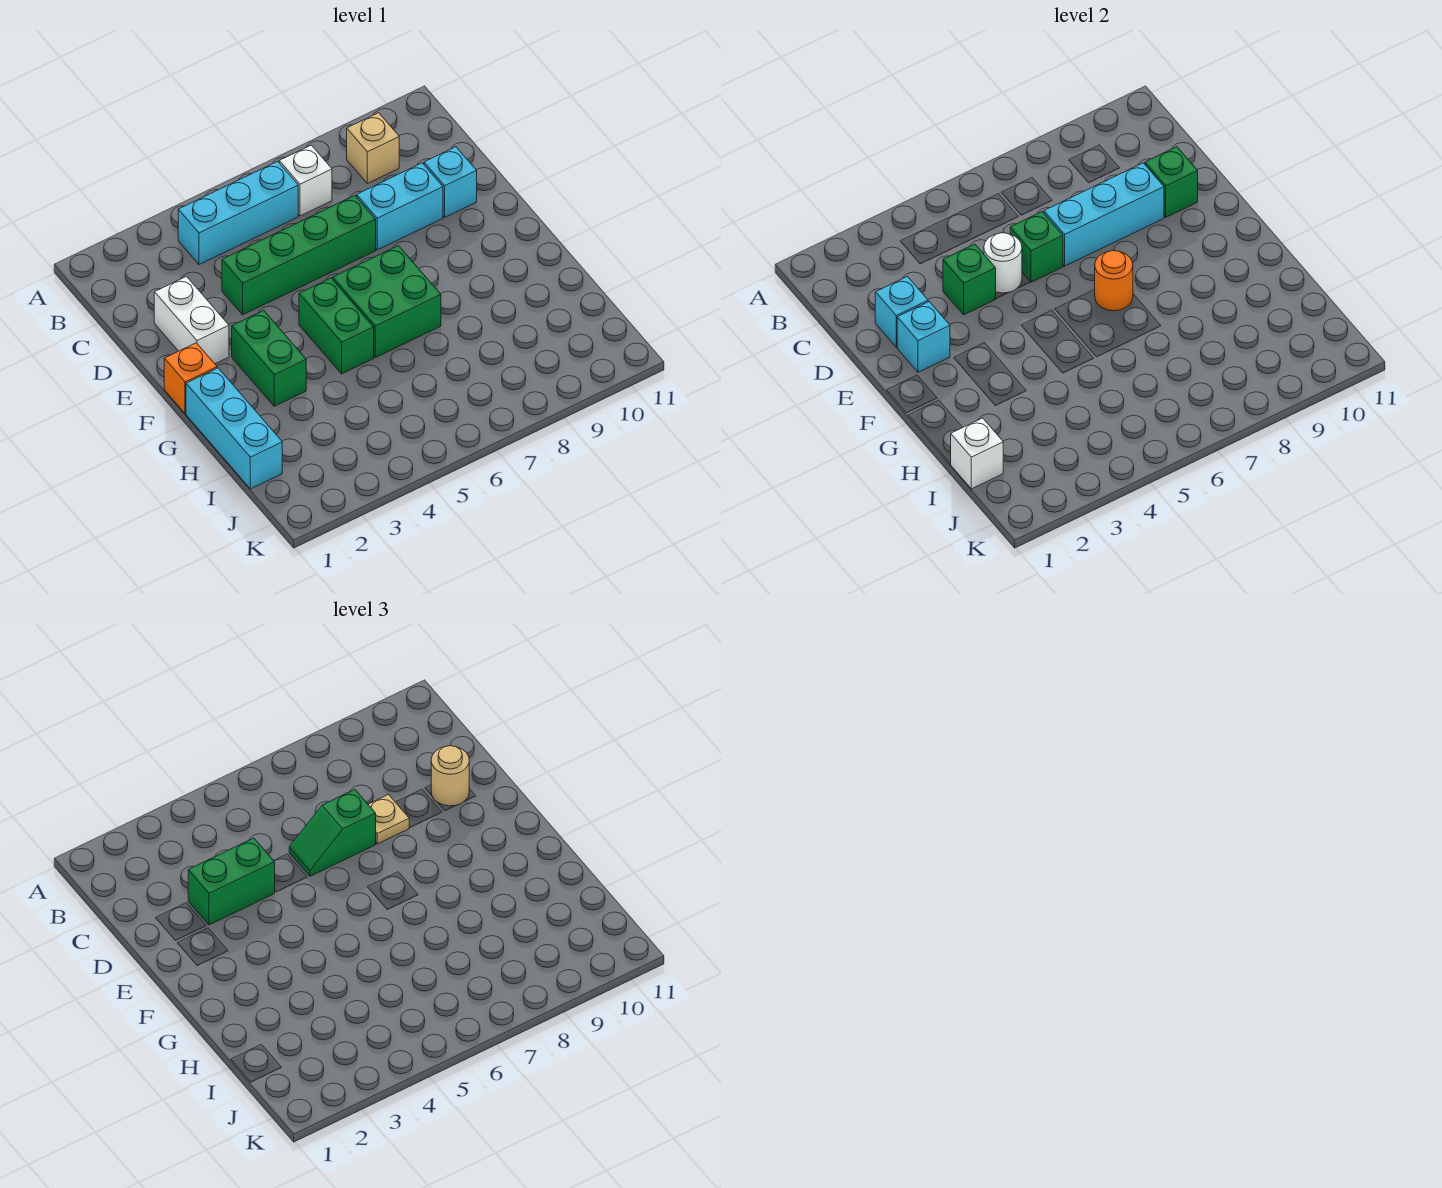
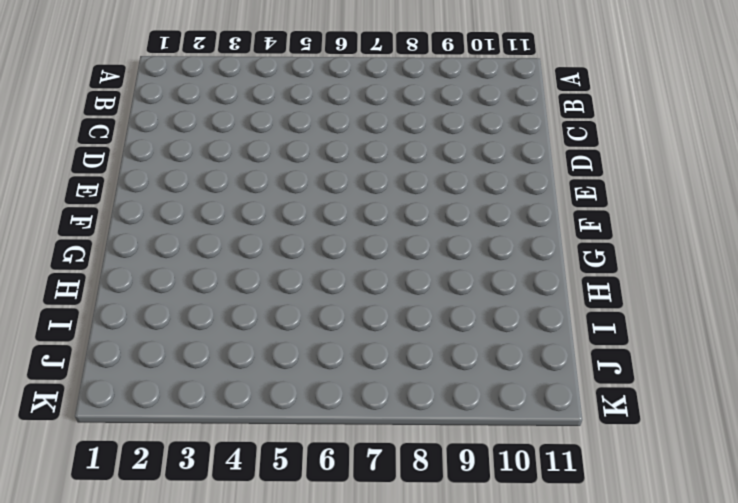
none -> cyan 1x3 brick [178,161,298,265]
none -> white 1x1 brick [279,145,332,216]
none -> tan 1x1 brick [347,113,399,184]

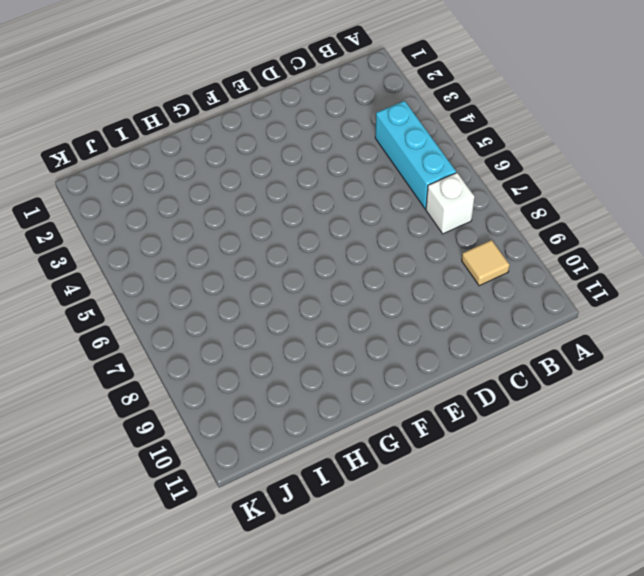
tan 1x1 tile [462,240,509,286] -> tan 1x1 brick [347,113,399,184]
none -> white 1x2 brick [154,277,229,364]
none -> green 1x4 brick [222,195,376,315]
none -> cyan 1x2 brick [357,163,443,250]

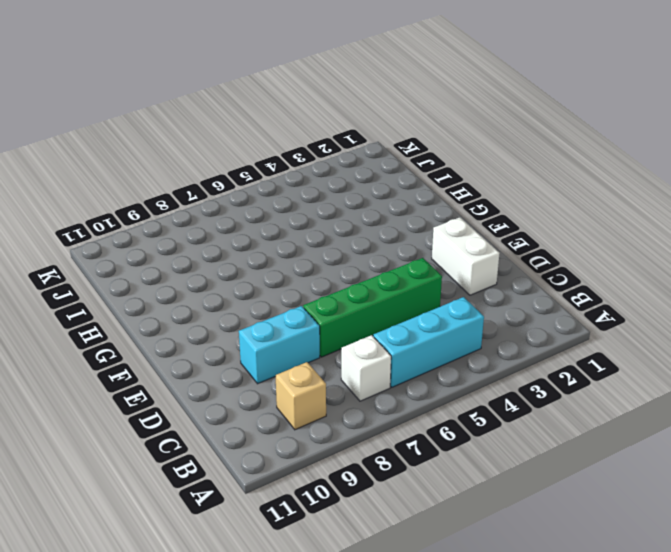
none -> cyan 1x1 brick [424,147,477,217]
none -> orange 1x1 brick [164,343,217,414]
none -> green 1x2 brick [232,310,306,406]

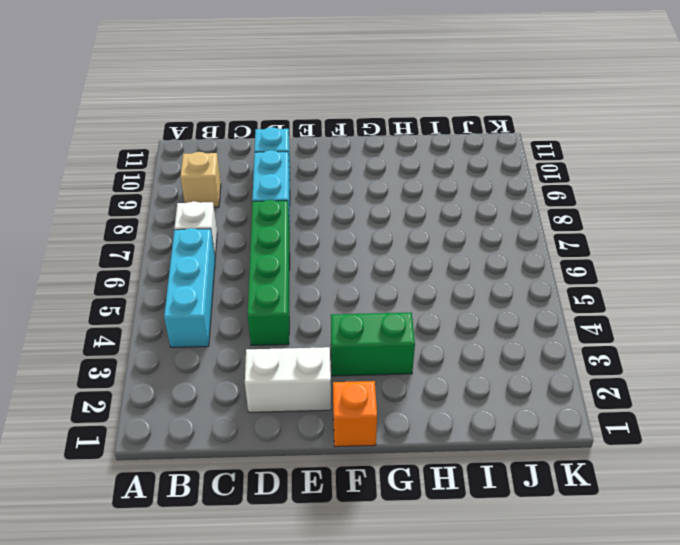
none -> green 1x2 brick [299,278,374,374]
none -> green 2x2 brick [333,246,441,358]
none -> cyan 1x3 brick [186,368,282,489]

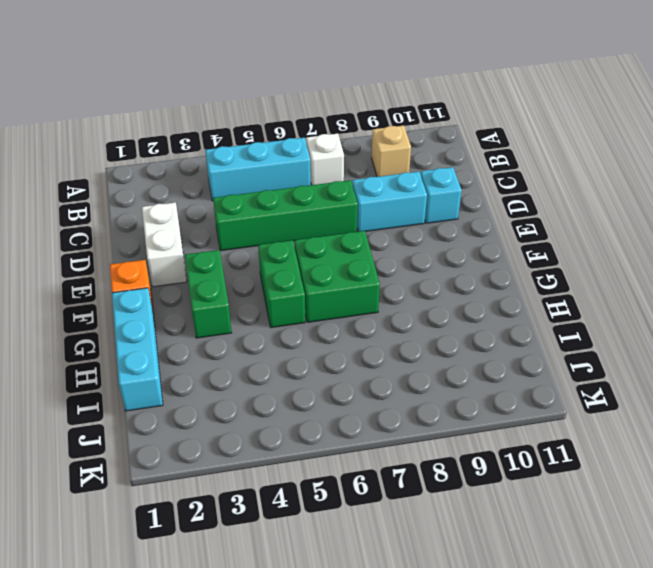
none -> cyan 1x1 brick [875,277,928,347]
none -> green 1x1 brick [943,244,996,315]
none -> white 1x1 round brick [984,233,1022,293]

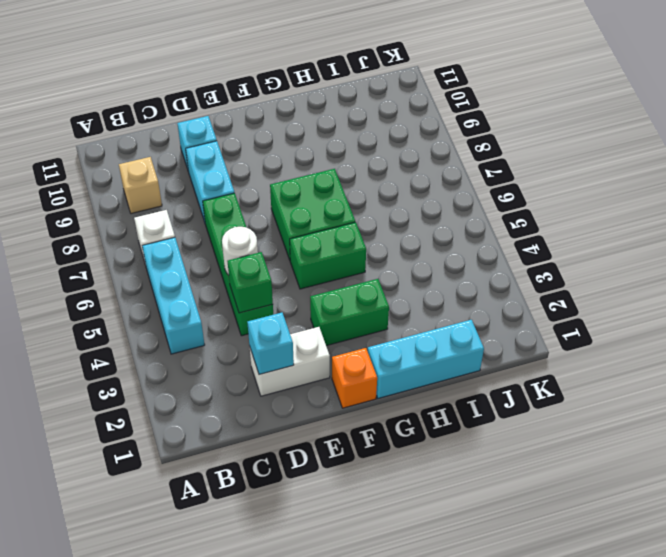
none -> green 1x1 brick [1010,212,1063,282]
none -> cyan 1x3 brick [1044,163,1164,266]
none -> green 1x1 brick [1145,147,1198,217]

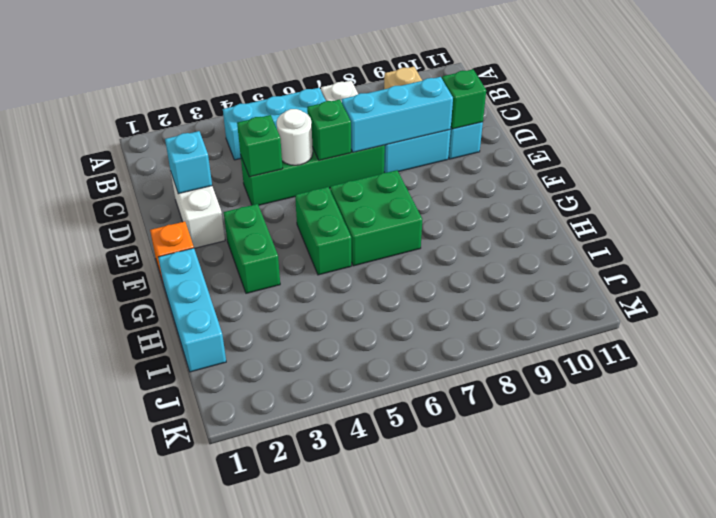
none -> cyan 1x1 brick [897,302,950,372]
none -> orange 1x1 round brick [1095,251,1133,311]
none -> white 1x1 brick [951,418,1003,489]

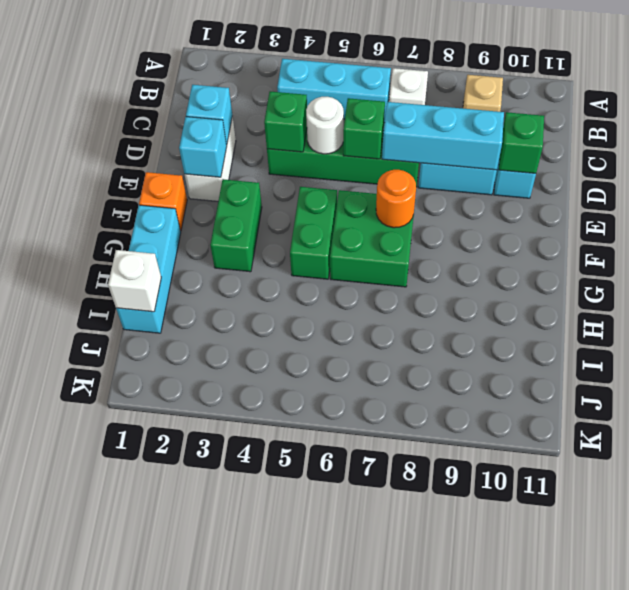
none -> green 1x2 brick [188,838,275,925]
none -> green 1x2 slope [289,789,376,876]
none -> tan 1x1 plate [368,795,409,844]

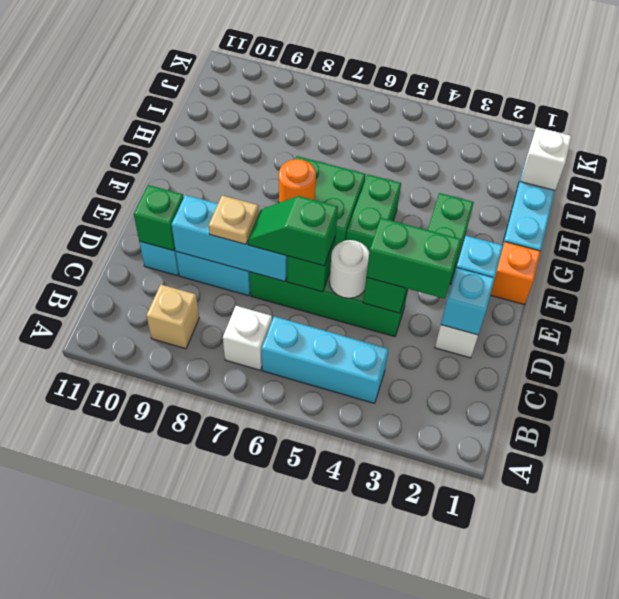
green 1x2 slope [248,196,338,266] -> green 1x2 slope turned to [289,789,376,876]
none -> tan 1x1 round brick [431,746,469,806]

